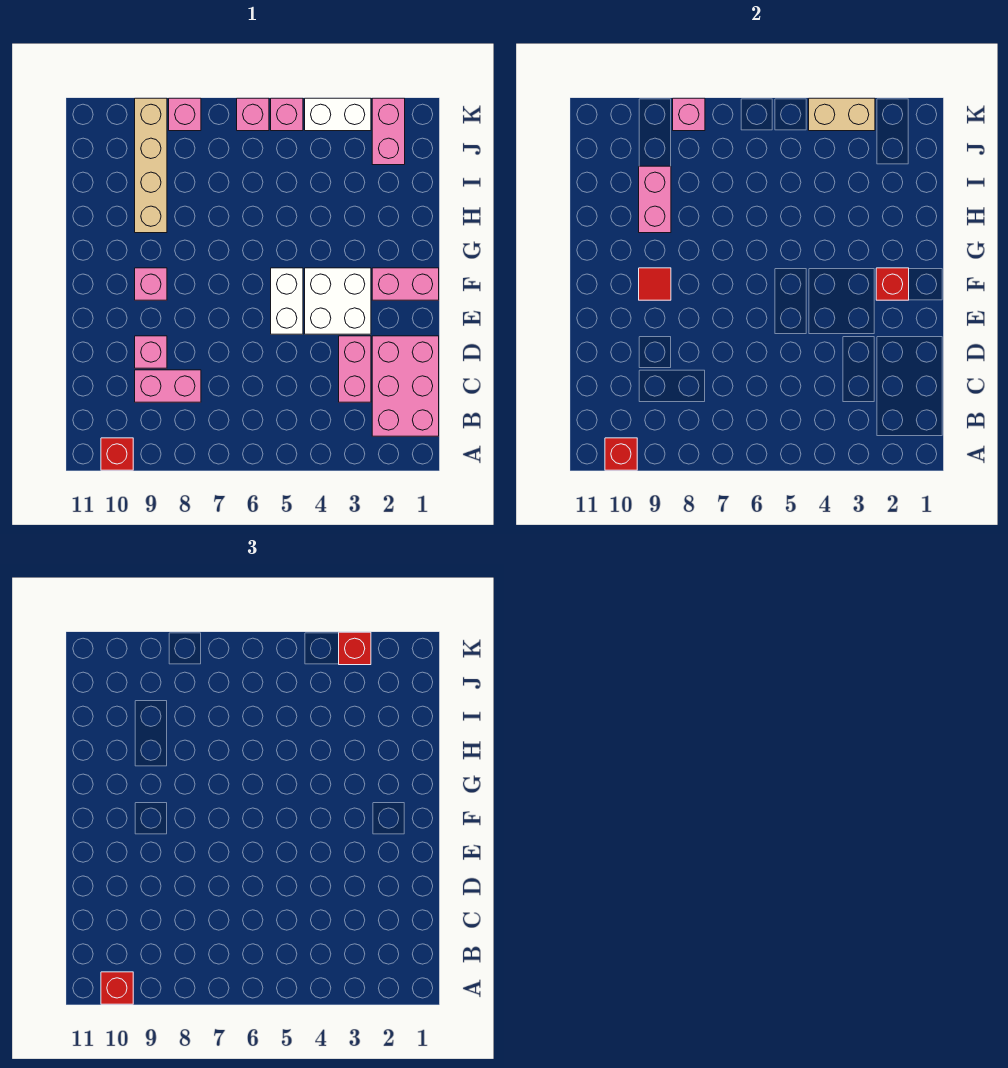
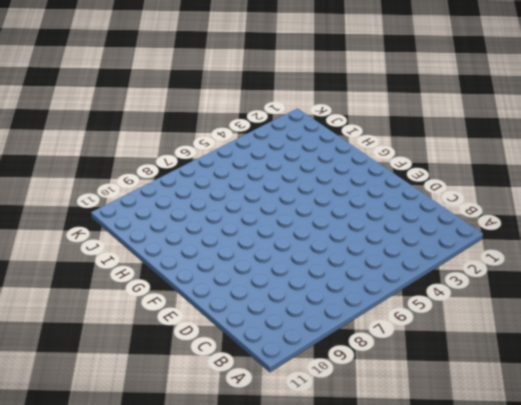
none -> red 1x1 brick [101,438,133,470]
none -> pink 2x3 brick [372,336,439,436]
none -> pink 1x2 brick [339,336,371,402]

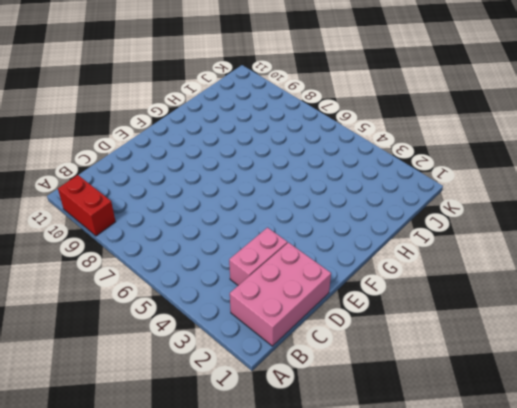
red 1x2 brick [58,175,116,236] -> red 1x1 brick [101,438,133,470]
none -> pink 1x2 brick [135,370,201,402]
none -> pink 1x1 brick [135,336,167,368]
none -> white 2x2 brick [305,268,371,334]

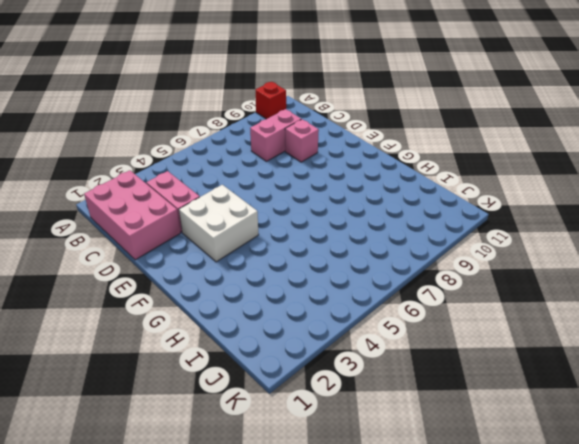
none -> white 1x2 brick [271,268,303,334]
none -> pink 1x2 brick [372,268,439,300]
none -> pink 1x1 brick [135,268,167,300]

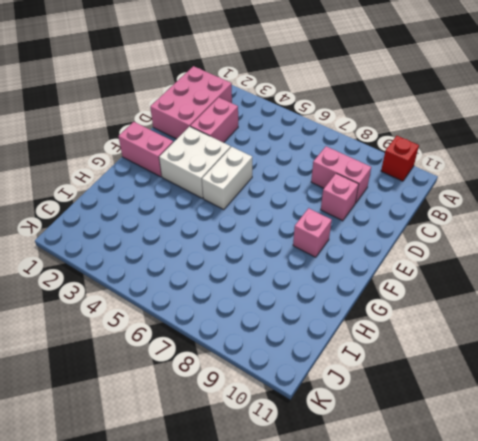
none -> tan 1x4 brick [135,98,167,233]
none -> pink 1x2 brick [372,98,405,165]
none -> white 1x2 brick [305,98,371,131]

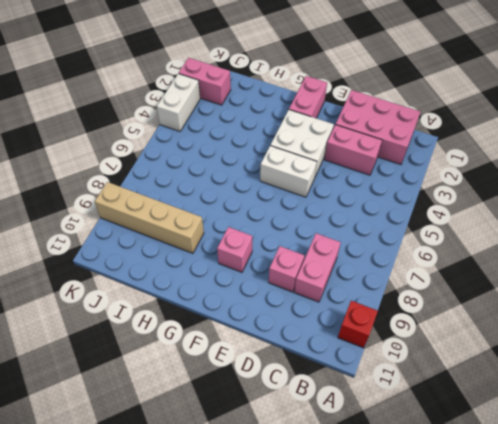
none -> pink 1x1 brick [271,98,303,131]
none -> pink 1x1 brick [237,98,269,131]
none -> pink 1x1 brick [169,98,201,131]

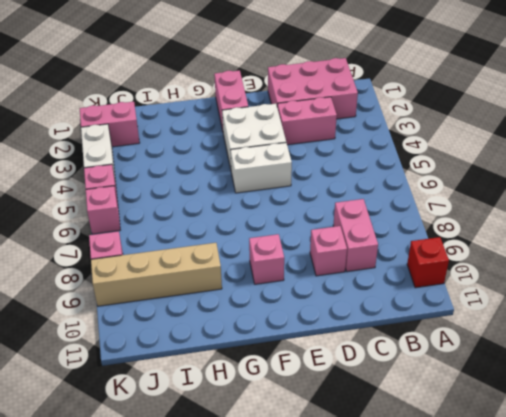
none -> red 1x1 brick [605,438,637,470]
none -> red 1x1 brick [876,268,909,300]
none -> red 1x1 tile [639,268,671,300]

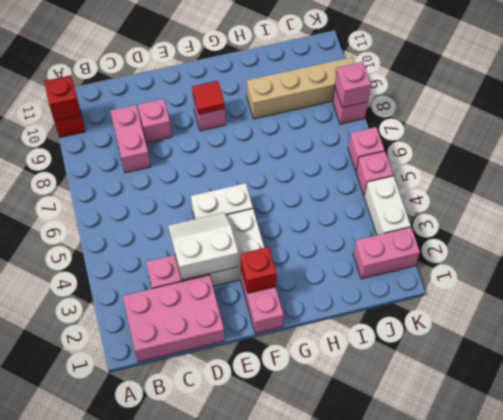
white 2x2 slope [168,213,239,280] -> none
none -> pink 1x2 brick [639,166,671,233]
none -> tan 1x2 brick [809,98,875,131]
none -> red 1x1 brick [101,972,133,1004]

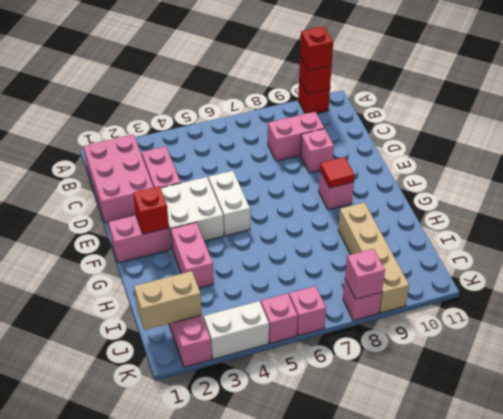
pink 1x2 brick [171,223,214,288] -> pink 1x2 brick moved to [639,166,671,233]
tan 1x2 brick [134,271,202,330] -> tan 1x2 brick moved to [809,98,875,131]
none -> red 1x1 brick [339,632,371,665]

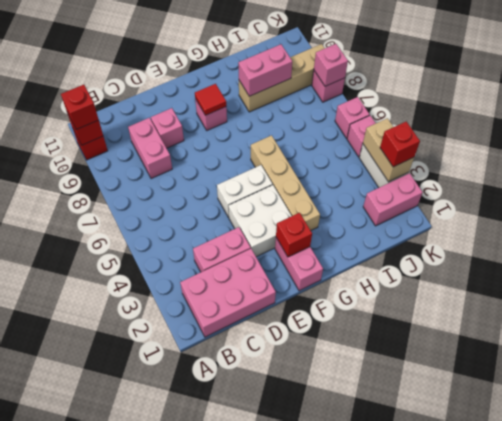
tan 1x4 brick [251,135,320,230] -> none

